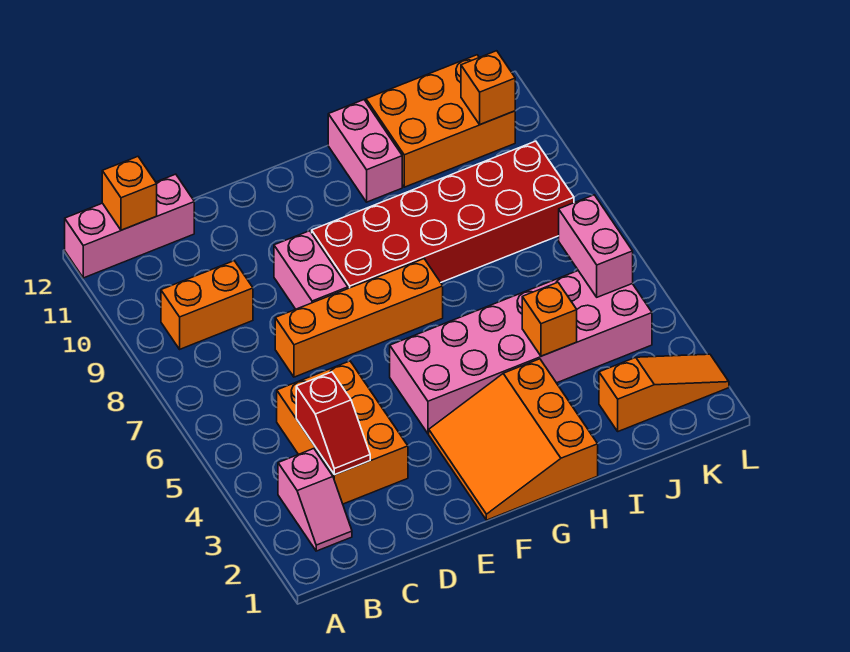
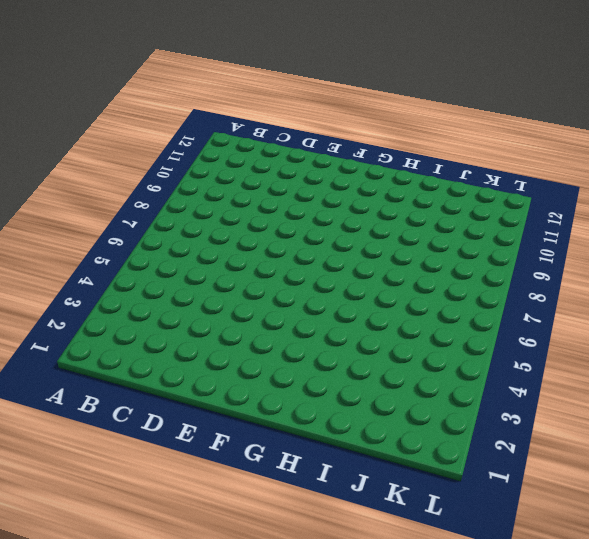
none -> pink 1x3 brick [65,174,194,278]
none -> pink 1x2 slope [278,449,352,551]
none -> orange 1x2 brick [161,261,253,349]

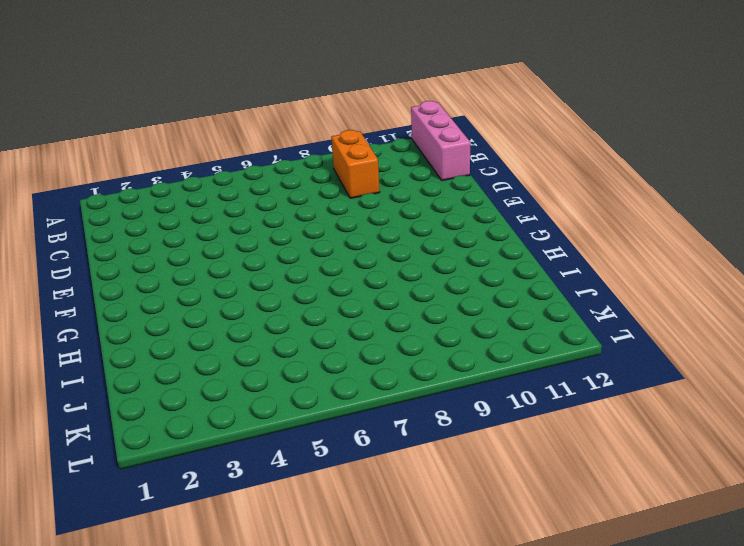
none -> pink 1x2 slope [278,449,352,551]
none -> orange 2x3 brick [277,361,408,504]
none -> orange 1x4 brick [275,259,443,377]

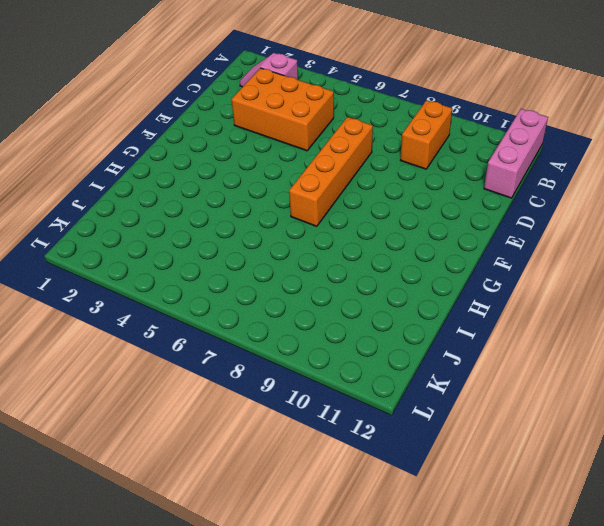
none -> pink 1x2 brick [274,231,348,309]
none -> orange 3x3 slope [429,359,598,520]
none -> pink 2x6 brick [390,271,652,434]

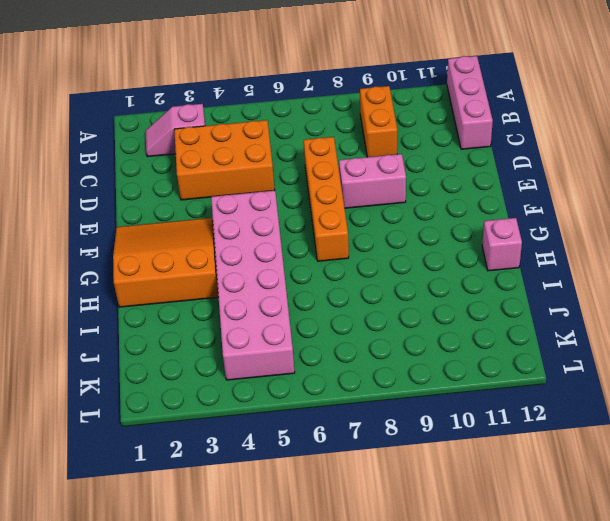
pink 1x1 brick [482,218,522,271] -> pink 1x2 brick [328,100,402,202]
none -> red 2x6 brick [312,141,574,288]
none -> orange 2x3 brick [366,55,515,187]
none -> orange 1x3 slope [599,354,729,431]

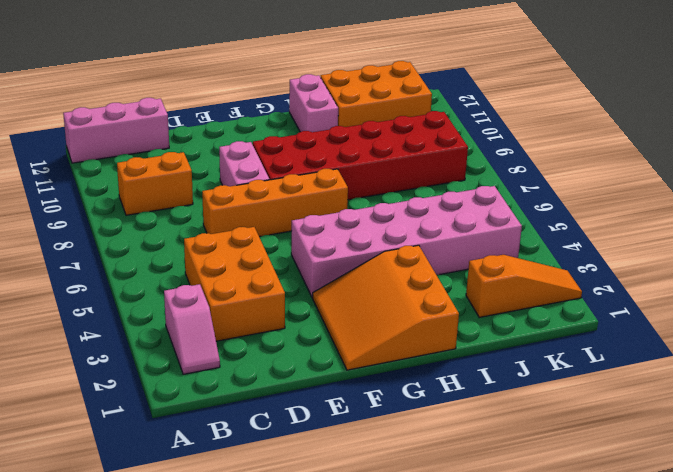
none -> orange 1x1 brick [102,157,157,230]
none -> red 1x2 slope [296,372,370,475]
none -> orange 1x1 brick [522,282,577,356]

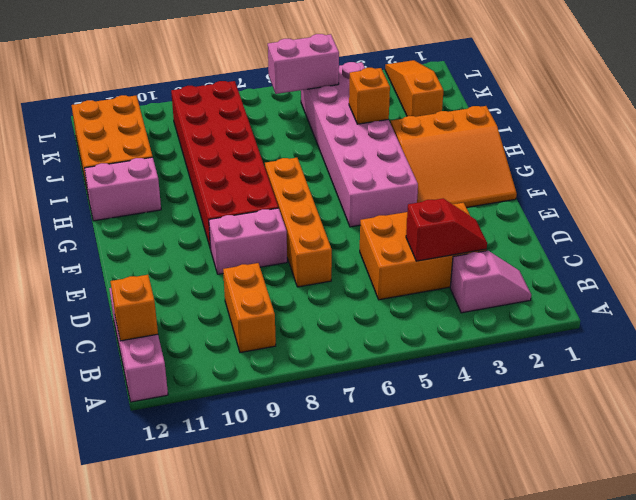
none -> orange 1x1 brick [461,51,515,125]

